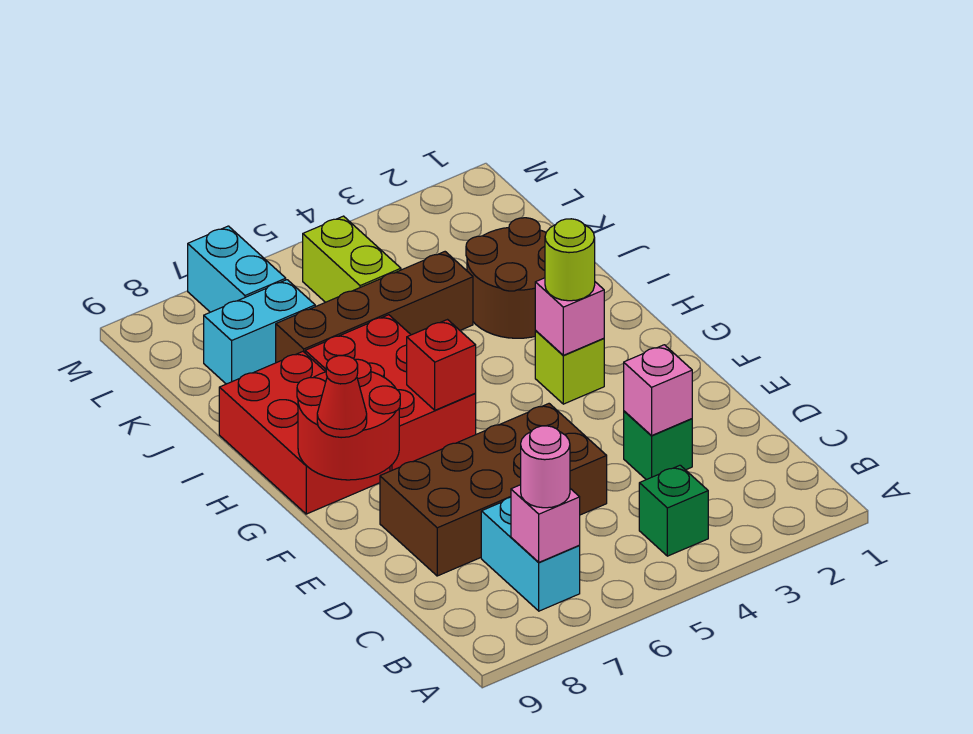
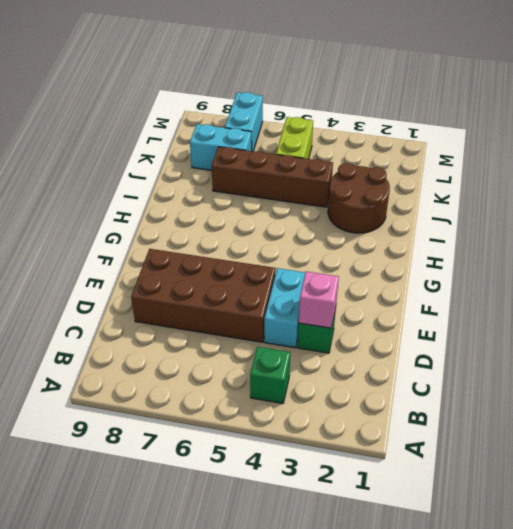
cyan 1x2 brick [264,268,305,348] -> cyan 1x2 brick moved to [481,497,580,611]
none -> lime 1x1 brick [535,331,604,404]
none -> red 2x3 brick [305,315,476,471]
none -> red 2x3 brick [219,352,390,514]

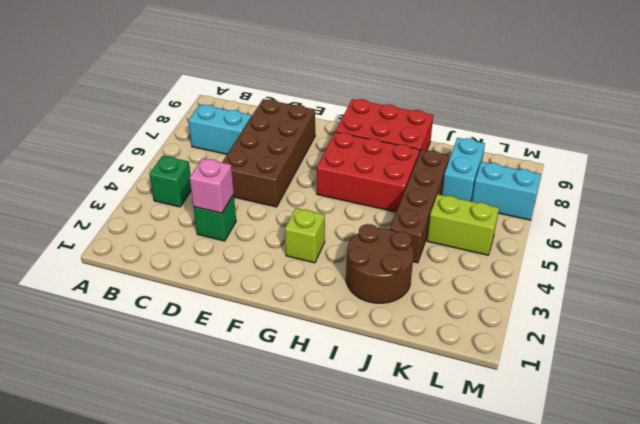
none -> pink 1x1 brick [511,485,580,562]
none -> red 2x2 round brick [297,359,400,480]
none -> pink 1x1 brick [535,278,604,355]

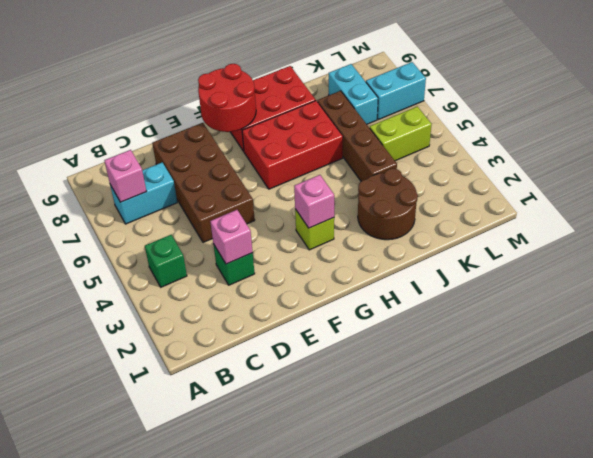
none -> red 1x1 brick [407,320,476,410]
none -> pink 1x1 round brick [521,426,570,508]
none -> red 1x1 cone [317,356,367,438]

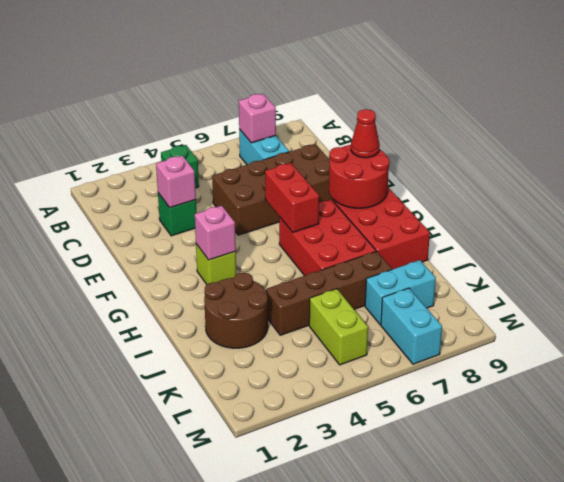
red 1x2 brick [265,163,319,232] -> red 1x1 brick [407,320,476,410]
none -> pink 1x1 round brick [521,426,570,508]
none -> lime 1x1 round brick [545,219,595,301]

